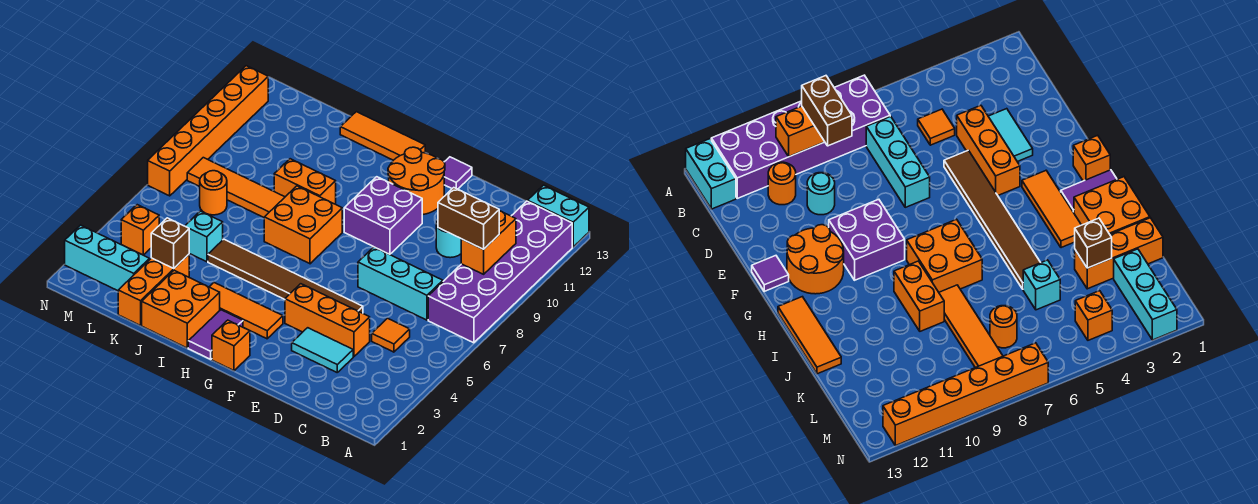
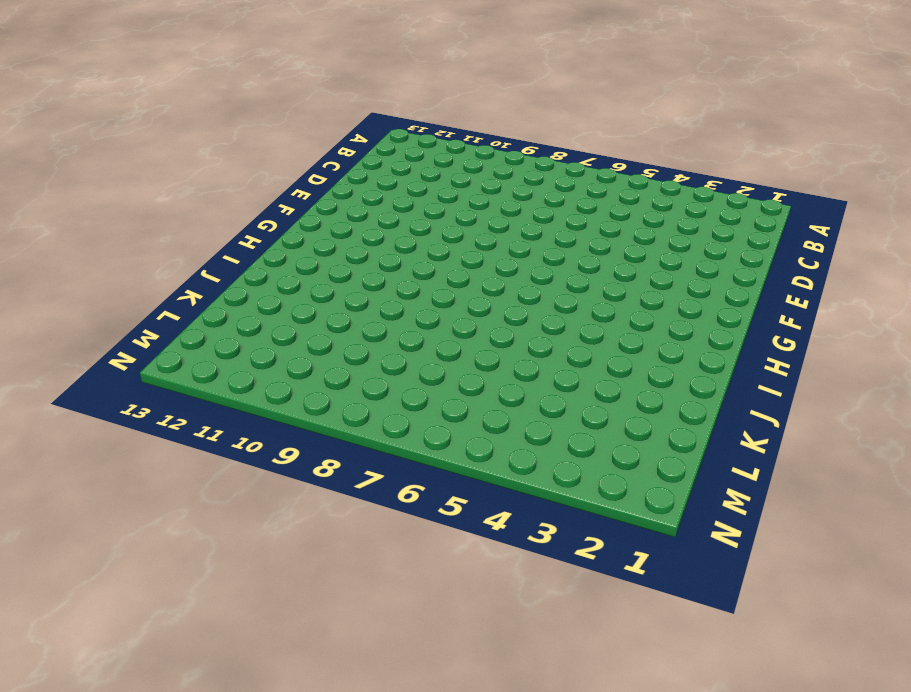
none -> purple 2x6 brick [428,201,572,343]
none -> cyan 1x2 brick [528,185,589,247]
none -> orange 1x1 tile [372,318,410,352]

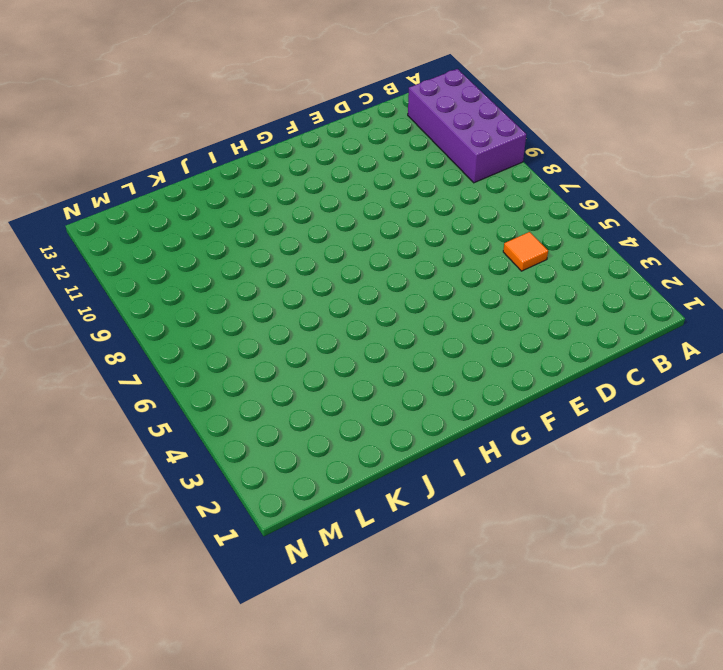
purple 2x4 brick [408,69,526,183] -> purple 2x6 brick [428,201,572,343]
none -> cyan 1x2 brick [528,185,589,247]
none -> cyan 1x3 brick [358,247,443,320]
none -> orange 1x1 round brick [768,162,796,205]

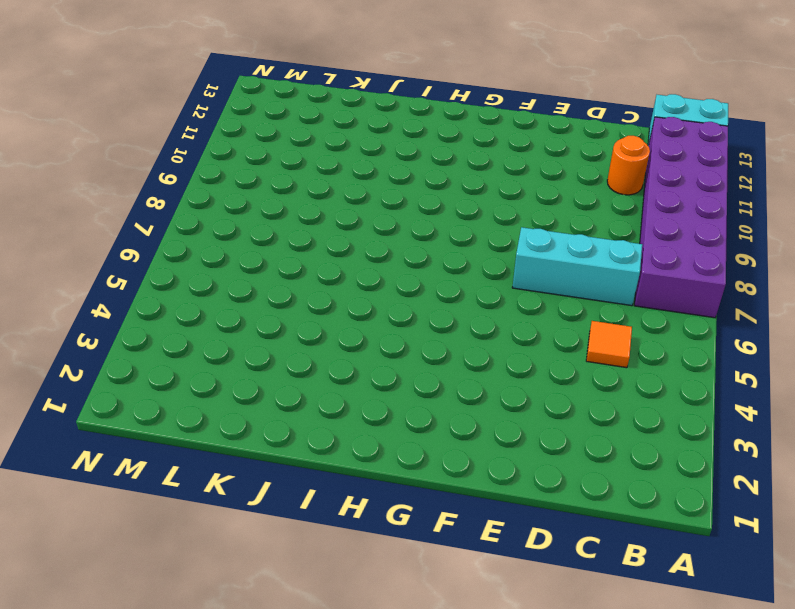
none -> cyan 1x2 tile [292,328,353,372]
none -> orange 1x3 brick [285,284,370,357]
none -> cyan 1x1 round brick [436,220,461,258]

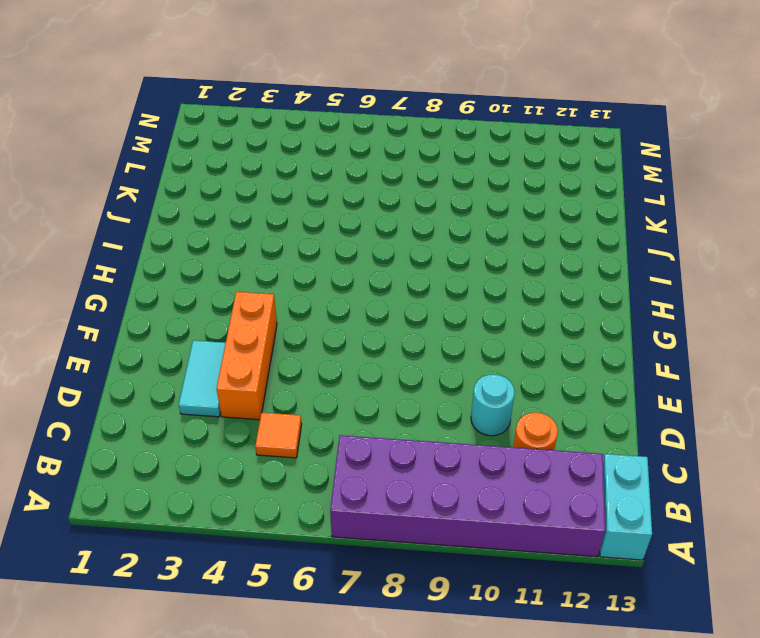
none -> cyan 1x3 brick [358,247,443,320]
none -> brown 1x6 tile [208,239,363,313]
none -> purple 2x2 brick [344,177,422,254]

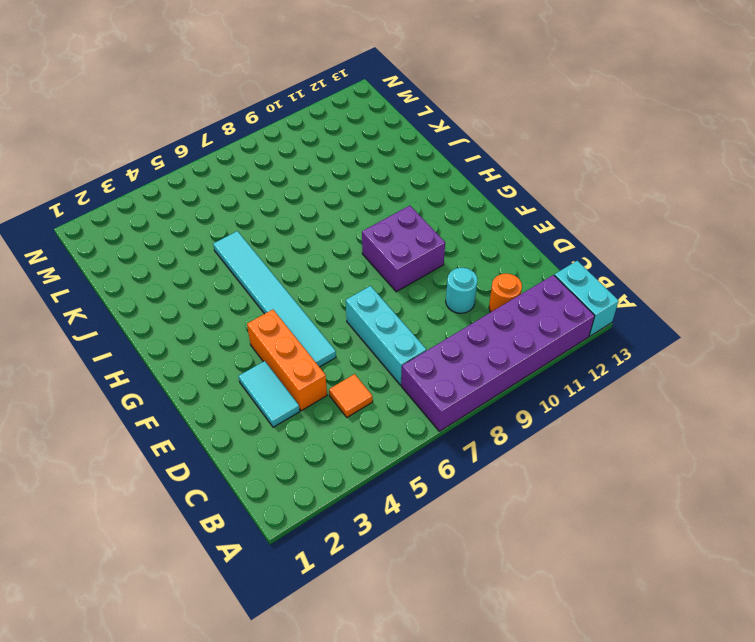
cyan 1x6 tile [213,231,336,367] -> brown 1x6 tile [208,239,363,313]
none -> orange 2x2 round brick [388,147,445,215]
none -> purple 1x1 tile [444,157,472,189]
none -> orange 1x1 brick [212,320,250,371]

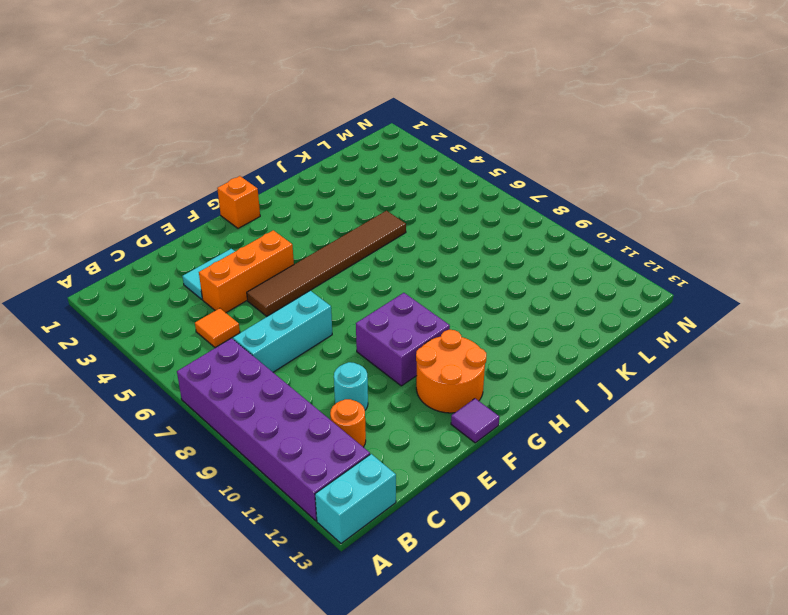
none -> orange 1x3 tile [210,283,283,339]
none -> purple 1x2 tile [188,310,243,359]
none -> orange 2x2 brick [264,186,342,264]

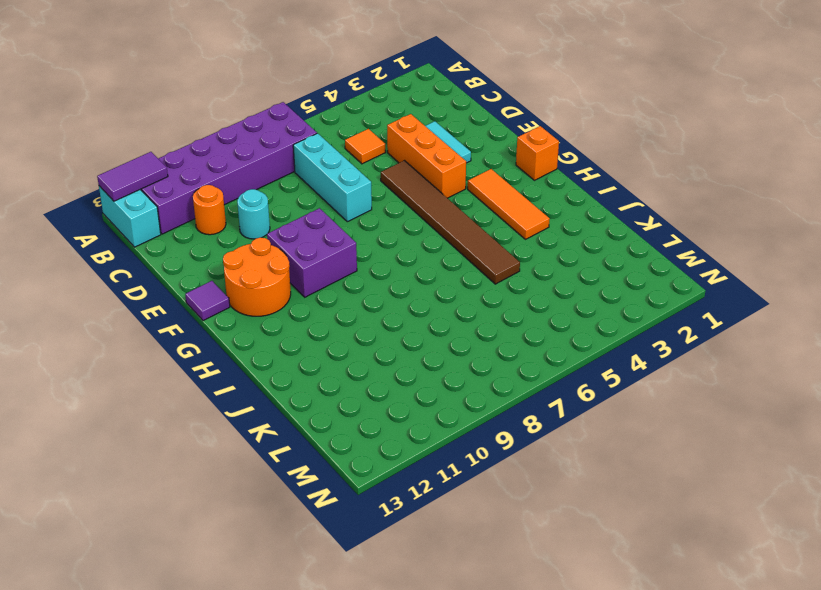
purple 1x2 tile [97,152,168,201] -> purple 1x2 tile moved to [188,310,243,359]
none -> orange 2x2 brick [264,186,342,264]
none -> orange 1x3 tile [340,112,425,160]
none -> orange 2x2 brick [142,270,220,348]

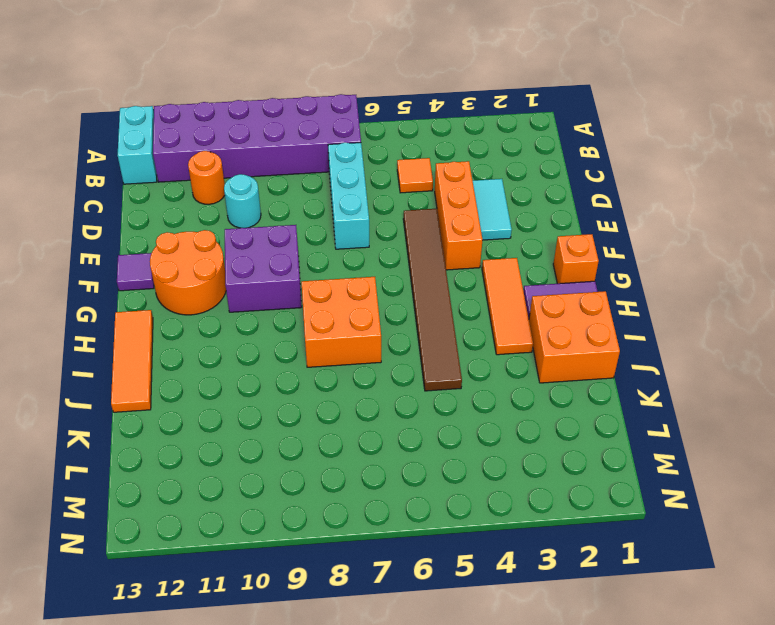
none -> orange 1x2 brick [274,159,336,204]
none -> orange 1x4 tile [187,158,285,217]
none -> orange 1x3 brick [118,254,189,326]

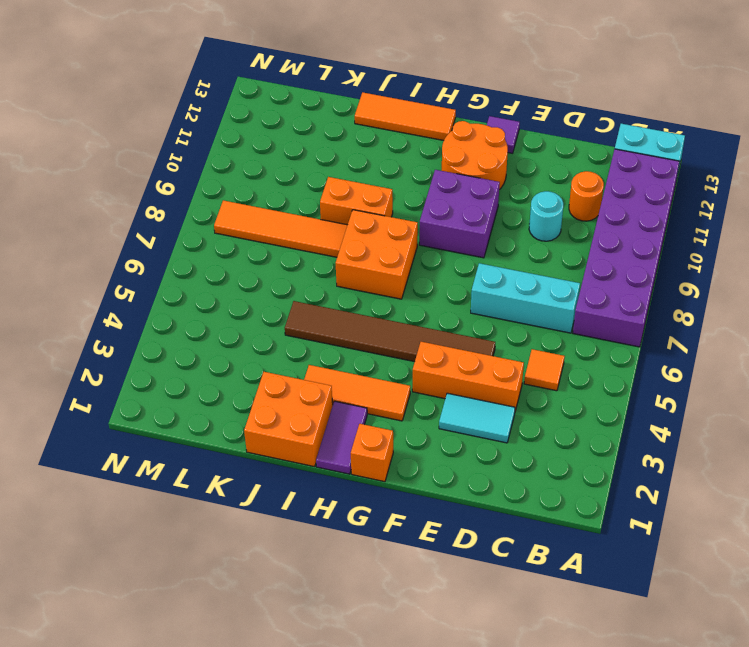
none -> orange 1x3 brick [118,254,189,326]
none -> cyan 1x1 brick [185,211,223,262]
none -> cyan 1x3 brick [65,225,150,291]

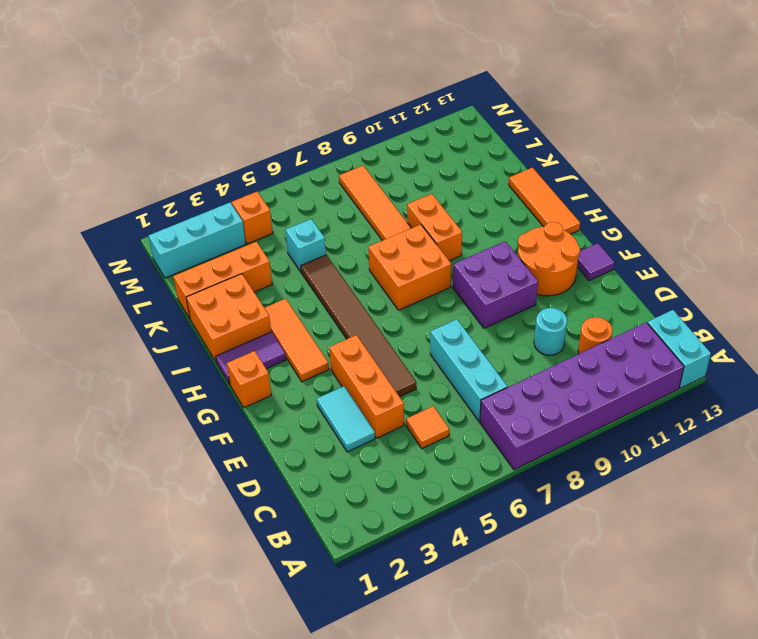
cyan 1x3 brick [149,203,246,278] -> cyan 1x3 brick turned to [65,225,150,291]
none -> orange 1x1 round brick [200,171,227,215]
none -> orange 1x6 brick [148,66,268,196]
none -> orange 1x2 brick [461,211,516,274]

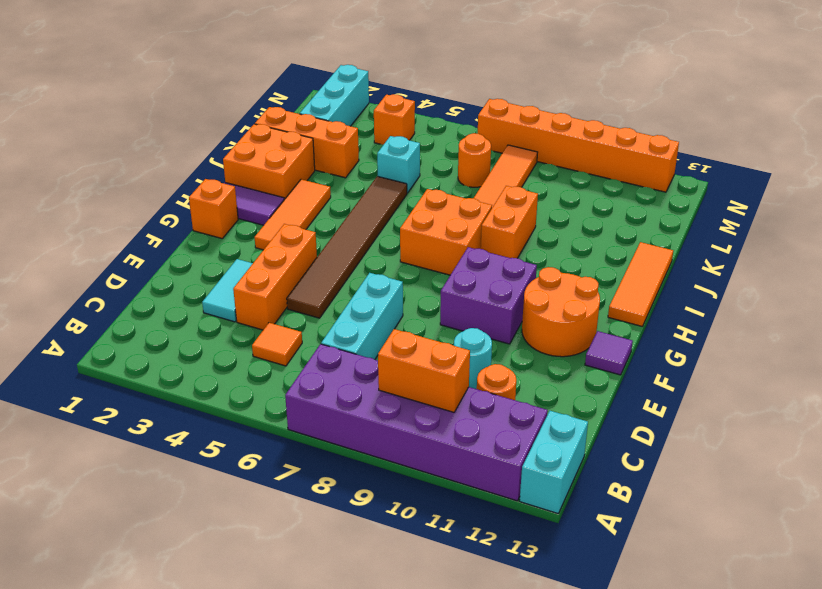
none -> brown 1x1 brick [151,218,189,269]
none -> brown 1x2 brick [438,188,499,249]

